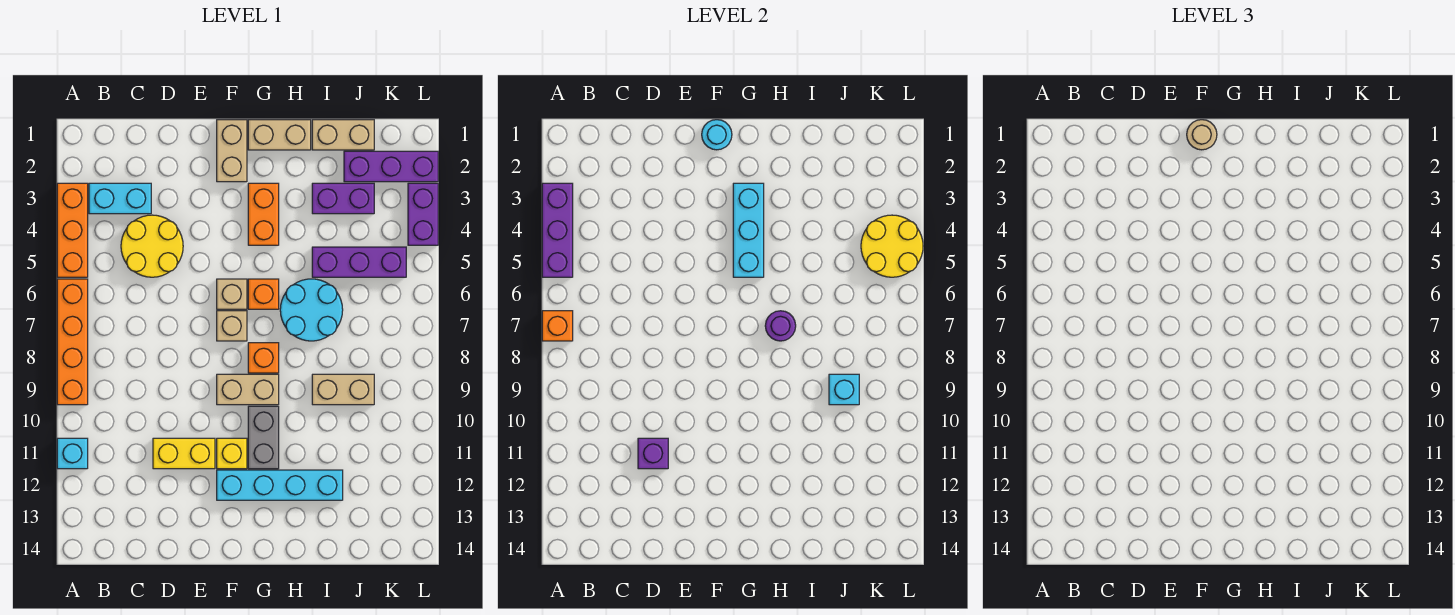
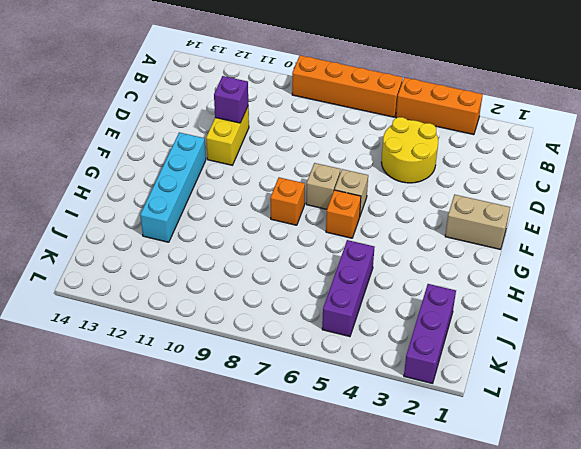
none -> cyan 1x1 brick [57,438,88,469]
none -> cyan 1x2 brick [89,183,151,214]
none -> tan 1x2 brick [217,374,279,405]
none -> yellow 1x1 brick [217,438,247,469]

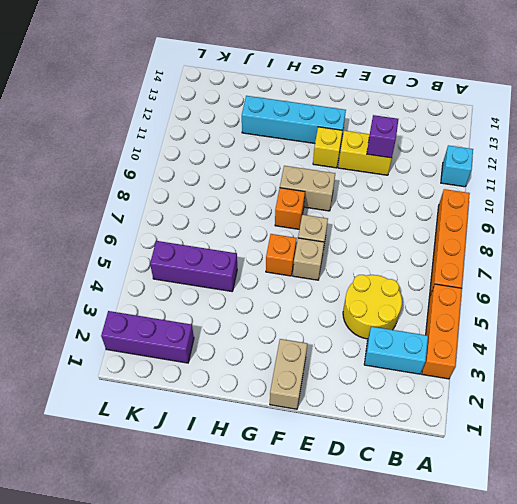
none -> tan 1x2 brick [248,120,311,150]
none -> orange 1x2 brick [248,183,279,245]
none -> grey 1x2 brick [248,406,279,469]
none -> cyan 2x2 round brick [280,279,343,341]

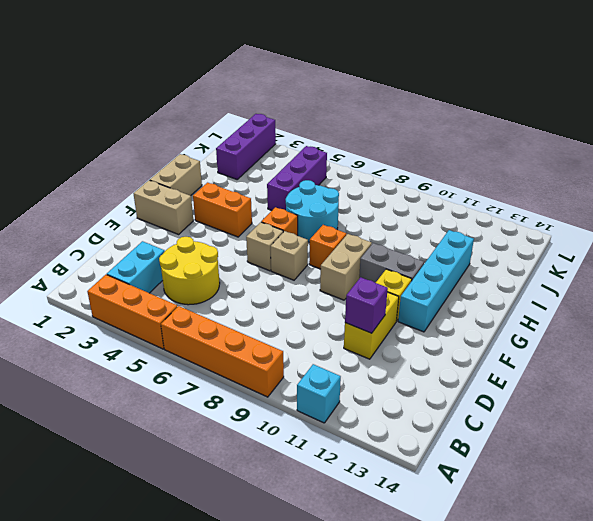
none -> tan 1x2 brick [312,120,374,150]
none -> purple 1x2 brick [312,183,374,214]
none -> tan 1x2 brick [312,374,374,405]
none -> purple 1x2 brick [408,183,438,245]

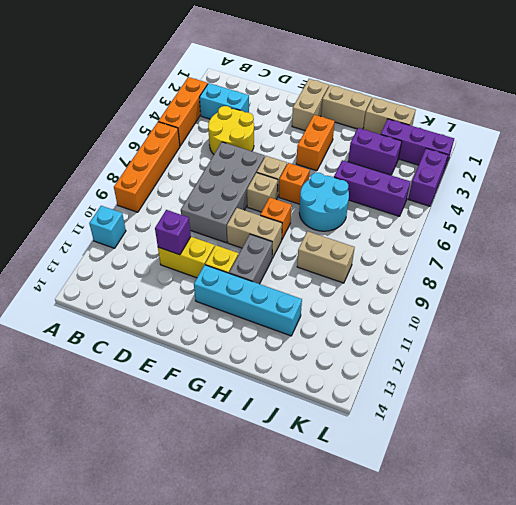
grey 2x4 brick [181,142,265,243] -> none
none -> purple 1x3 brick [542,183,573,277]
none -> orange 1x1 brick [542,311,573,341]
none -> cyan 1x1 round brick [702,120,732,150]
none -> cyan 1x3 brick [733,183,764,277]

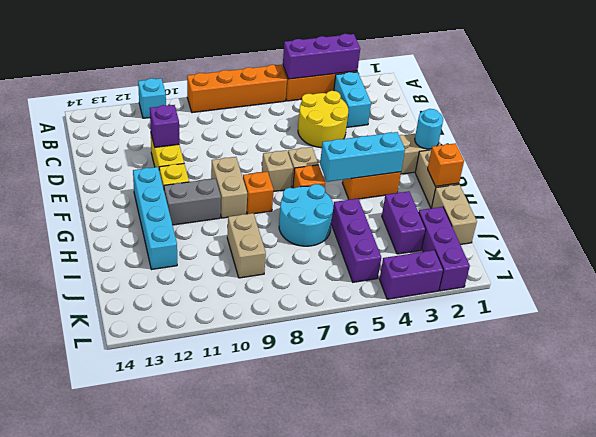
orange 1x1 brick [428,143,464,186] -> orange 1x1 brick moved to [542,311,573,341]
none -> purple 1x1 round brick [765,311,796,341]
none -> cyan 1x1 brick [829,374,859,405]
none -> yellow 2x2 round brick [861,215,923,277]
none -> tan 1x1 round brick [1187,120,1217,150]

